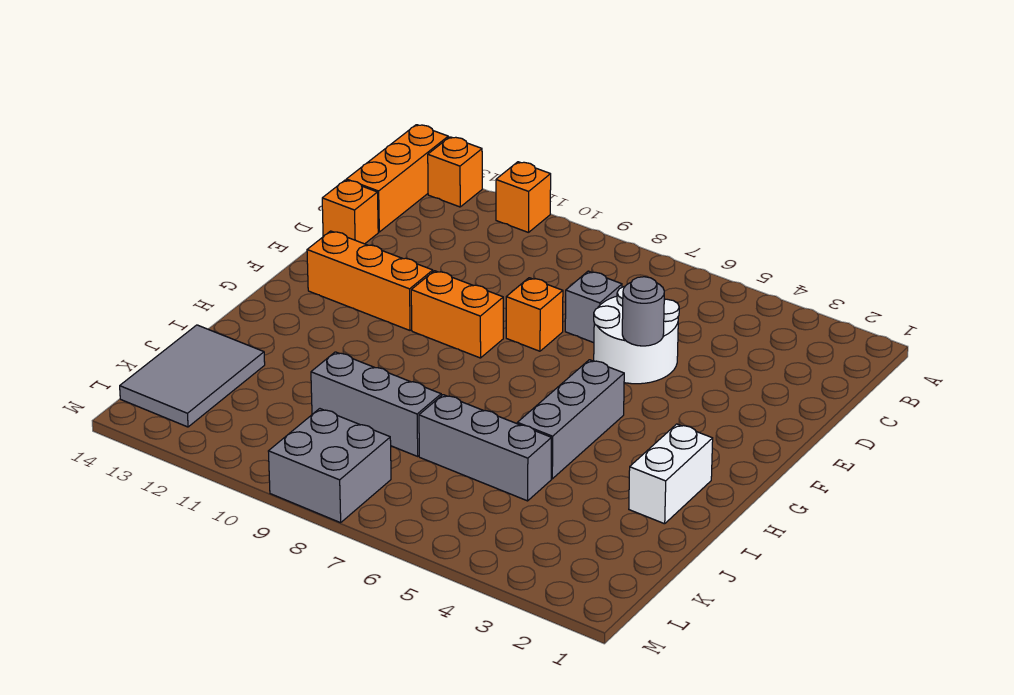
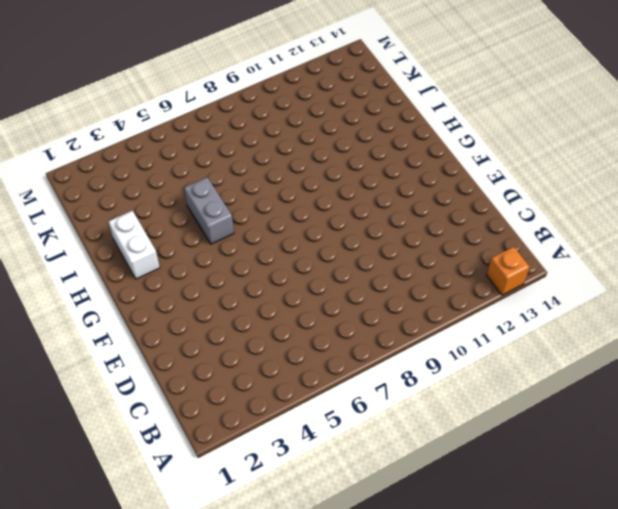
grey 1x2 brick [184,177,234,244] -> grey 1x3 brick [517,360,624,479]
none -> orange 1x1 brick [496,162,551,233]
none -> orange 1x3 brick [346,125,448,232]
none -> white 2x2 round brick [594,286,679,384]

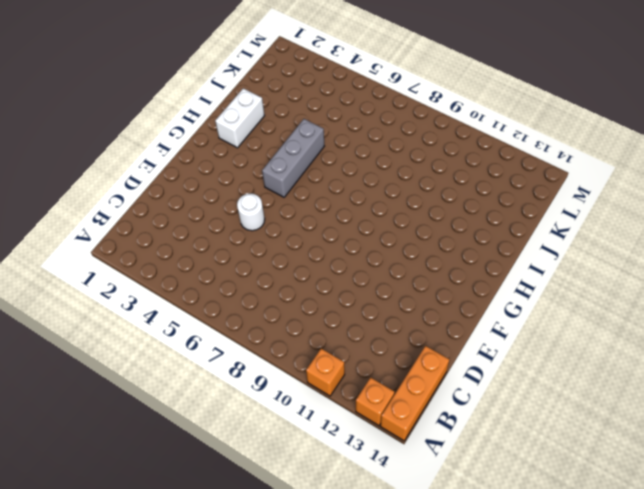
white 1x1 round brick [237,194,265,231] -> white 2x2 round brick [594,286,679,384]
none -> grey 1x1 brick [565,271,622,343]
none -> orange 1x1 brick [322,180,378,244]
none -> orange 1x1 brick [506,278,563,351]

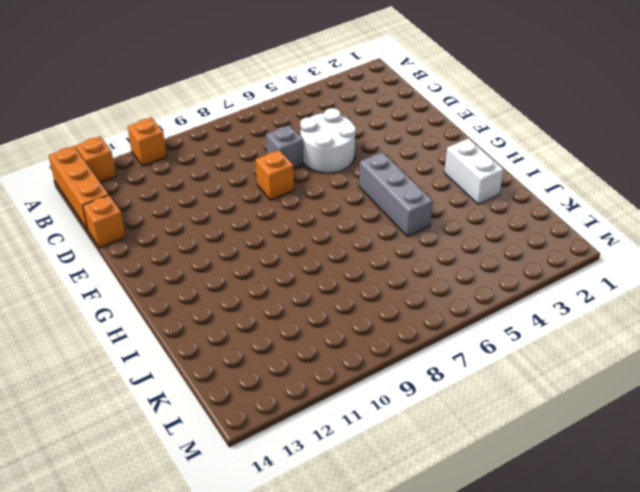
none -> orange 1x2 brick [411,271,503,358]
none -> orange 1x3 brick [307,231,433,330]
none -> grey 1x3 brick [419,395,552,501]

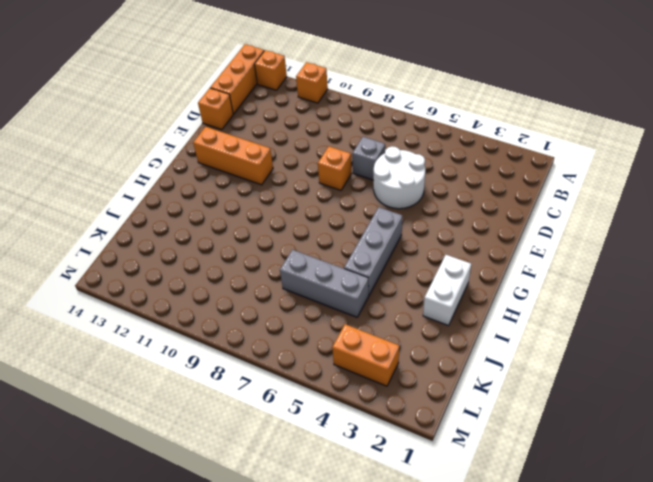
orange 1x2 brick [332,324,399,386] -> orange 1x2 brick moved to [411,271,503,358]
none -> grey 1x3 brick [311,352,441,456]
none -> grey 2x3 tile [120,325,265,427]
none -> grey 2x2 brick [268,409,391,523]

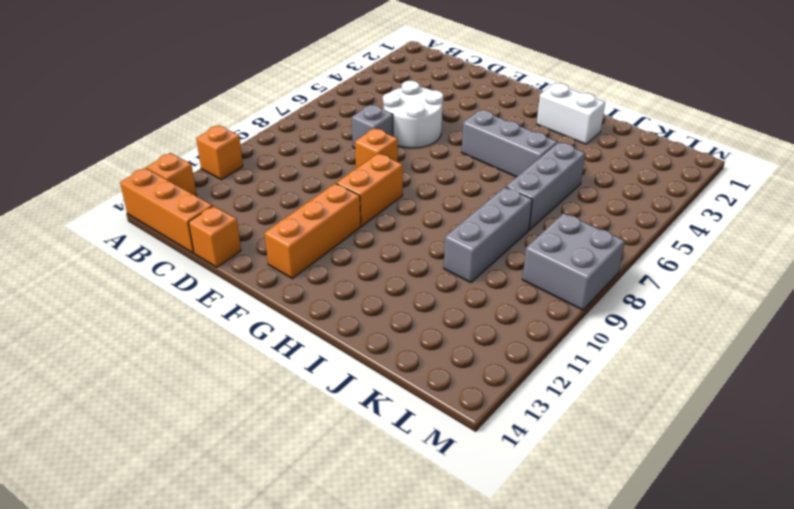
none -> grey 2x3 tile [120,325,265,427]
none -> grey 1x1 round brick [622,277,664,346]

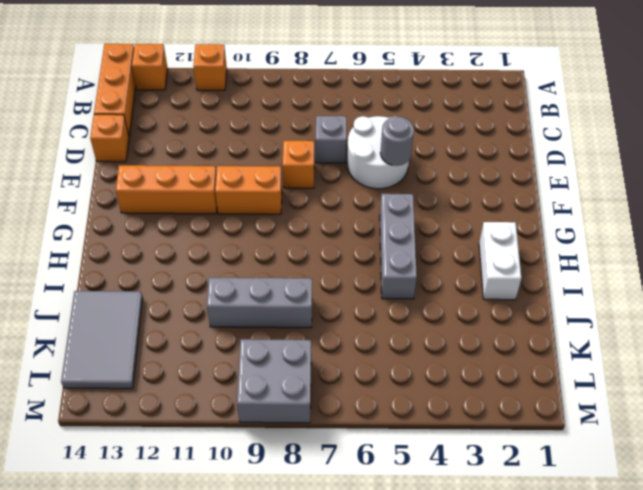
none -> grey 1x3 brick [419,395,552,501]

